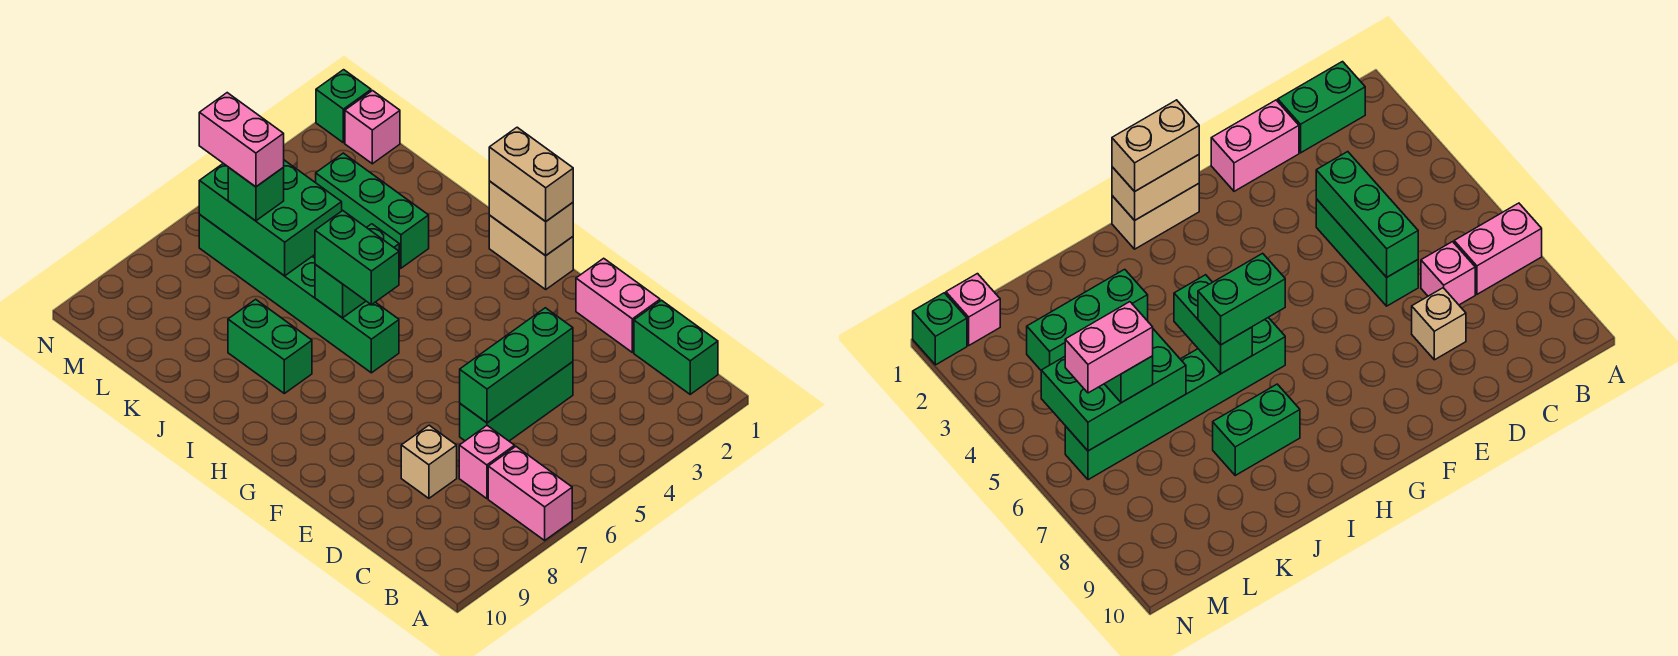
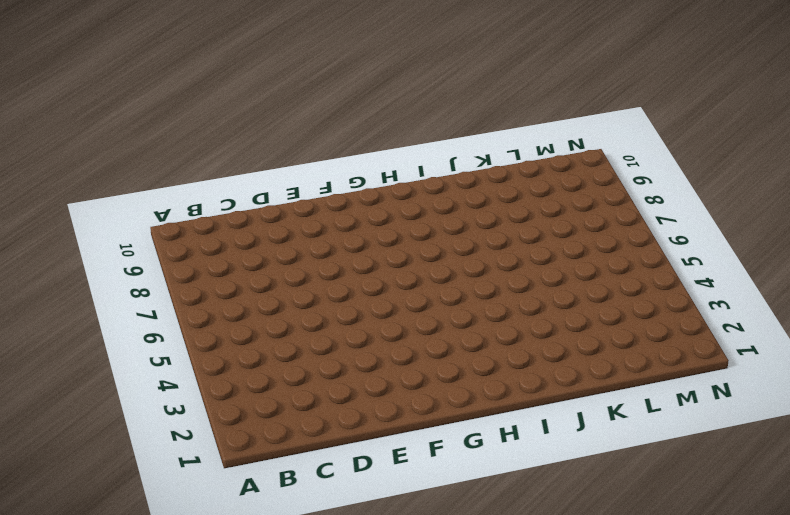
none -> pink 1x2 brick [488,447,572,540]
none -> green 1x2 brick [634,300,718,394]
none -> pink 1x1 brick [459,426,515,499]

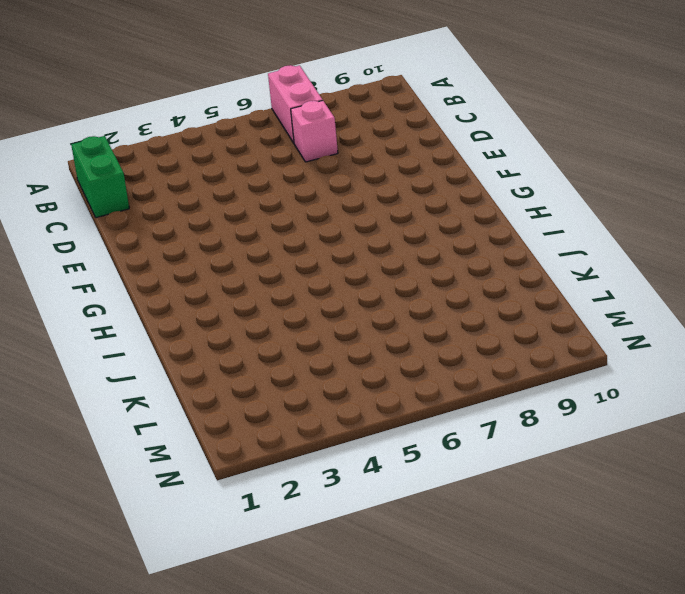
none -> pink 1x2 brick [576,258,660,352]
none -> green 1x3 brick [460,362,573,441]
none -> tan 1x1 brick [401,425,457,498]

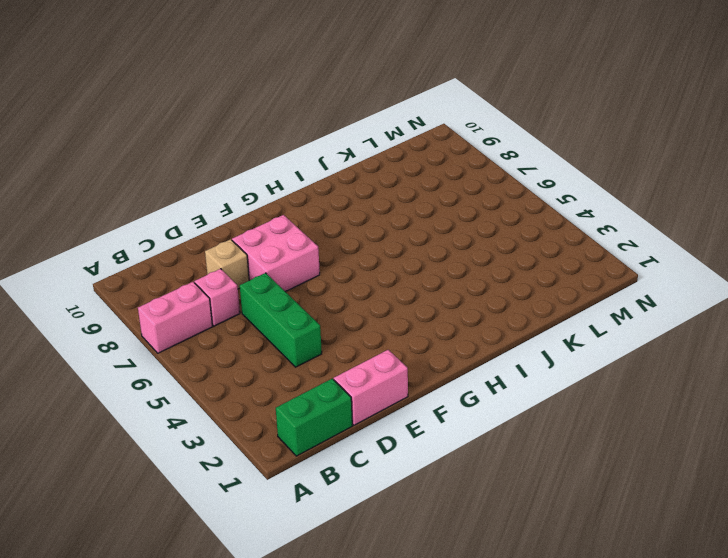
pink 2x2 brick [232,215,320,292] -> none
none -> tan 1x2 brick [489,215,573,289]
none -> green 1x6 brick [199,215,399,373]
none -> green 1x2 brick [228,299,312,393]

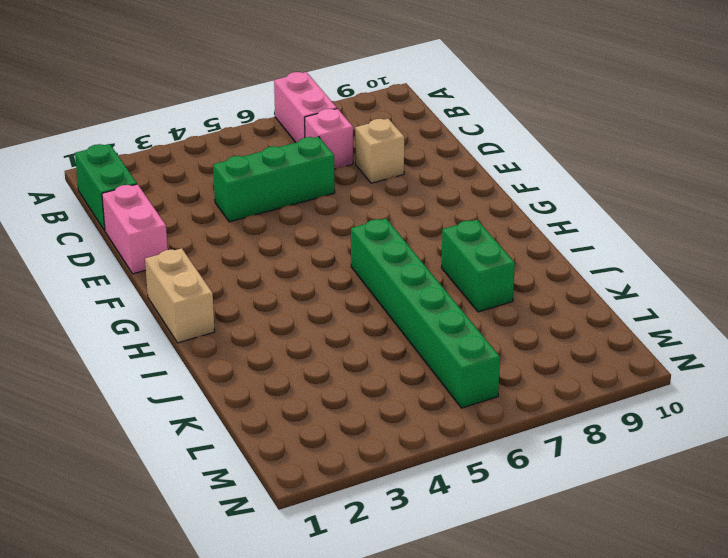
none -> green 1x3 brick [316,153,429,268]
none -> pink 1x1 brick [345,91,400,164]
none -> green 1x1 brick [316,70,371,143]

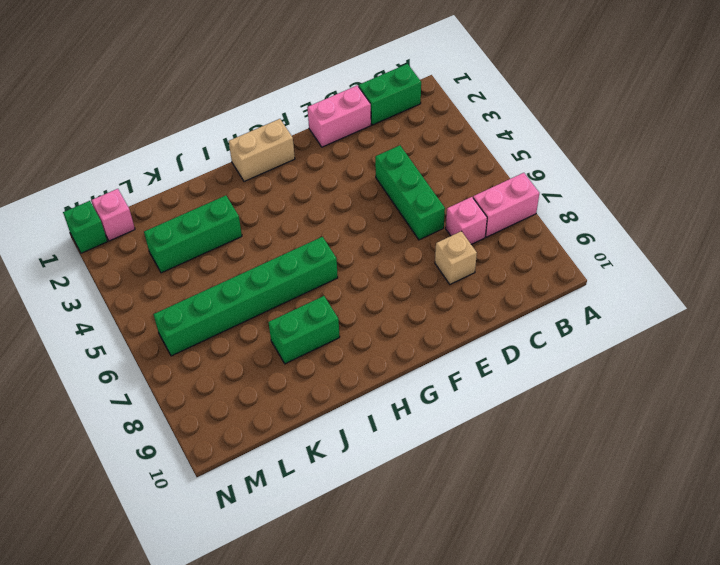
none -> green 1x3 brick [460,308,573,423]
none -> tan 1x2 brick [489,181,573,256]
none -> green 1x2 brick [315,224,399,318]

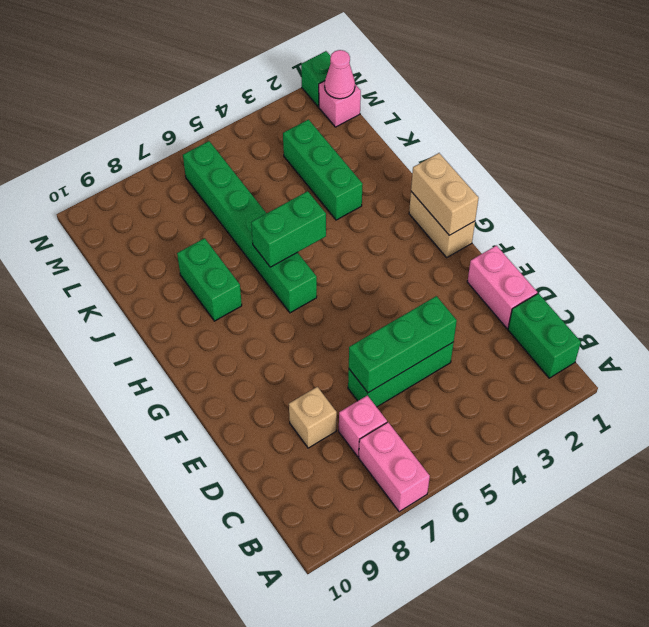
pink 1x1 cone [325,50,355,99] -> none
none -> green 2x3 brick [199,160,342,276]
none -> tan 1x2 brick [489,127,573,221]
none -> green 1x2 brick [315,211,399,305]

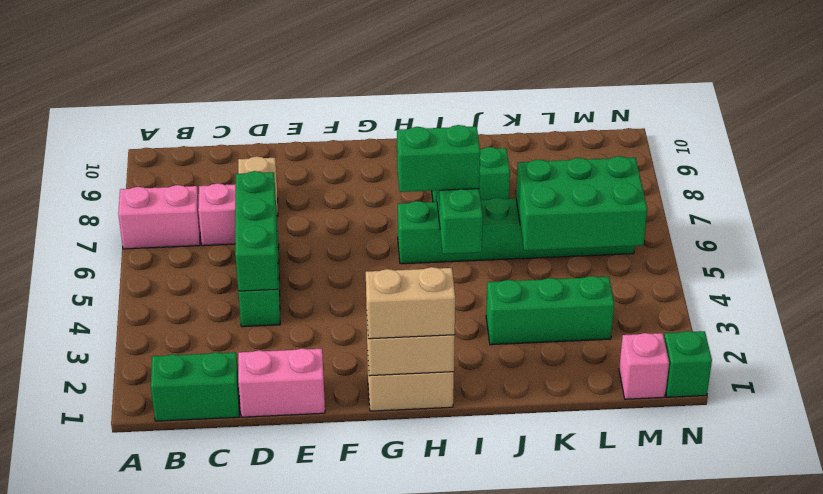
none -> green 1x1 brick [228,168,284,221]
none -> pink 1x2 brick [199,93,284,187]

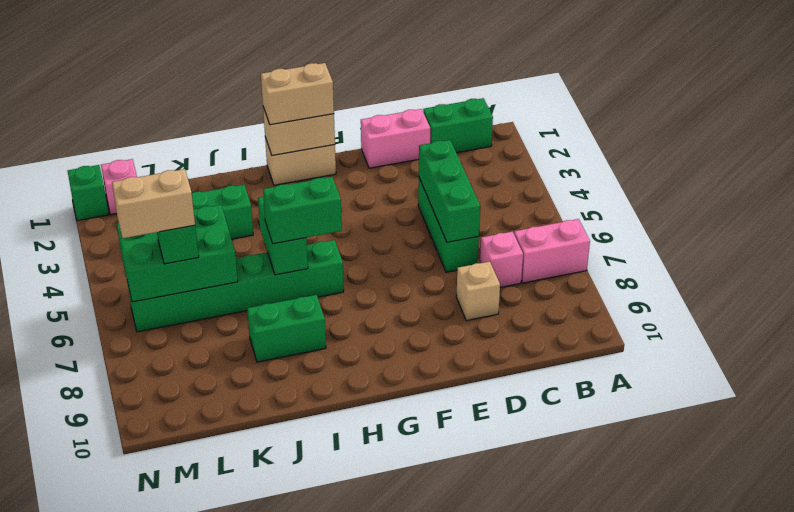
tan 1x2 brick [112,169,195,238] -> pink 1x2 brick [199,93,284,187]

